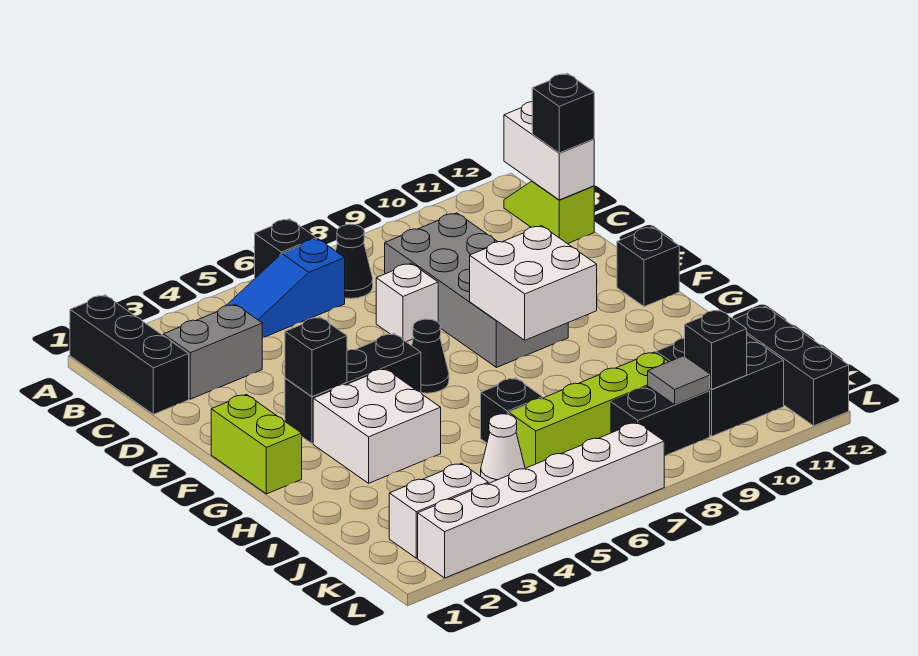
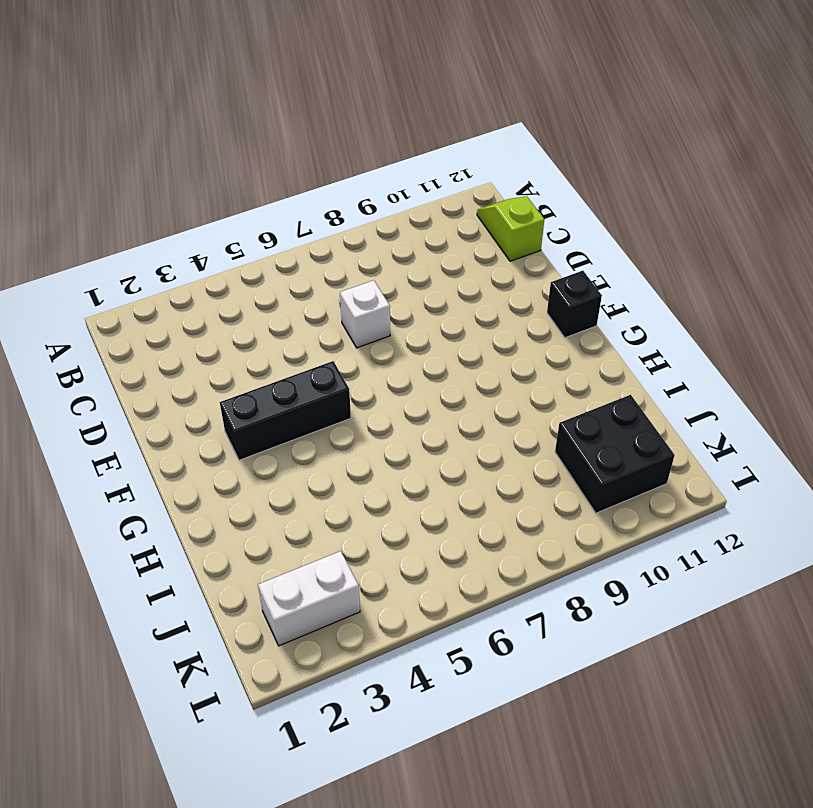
none -> black 1x3 brick [70,295,189,414]
none -> black 1x1 brick [255,219,317,278]
none -> blue 1x3 slope [226,239,345,338]

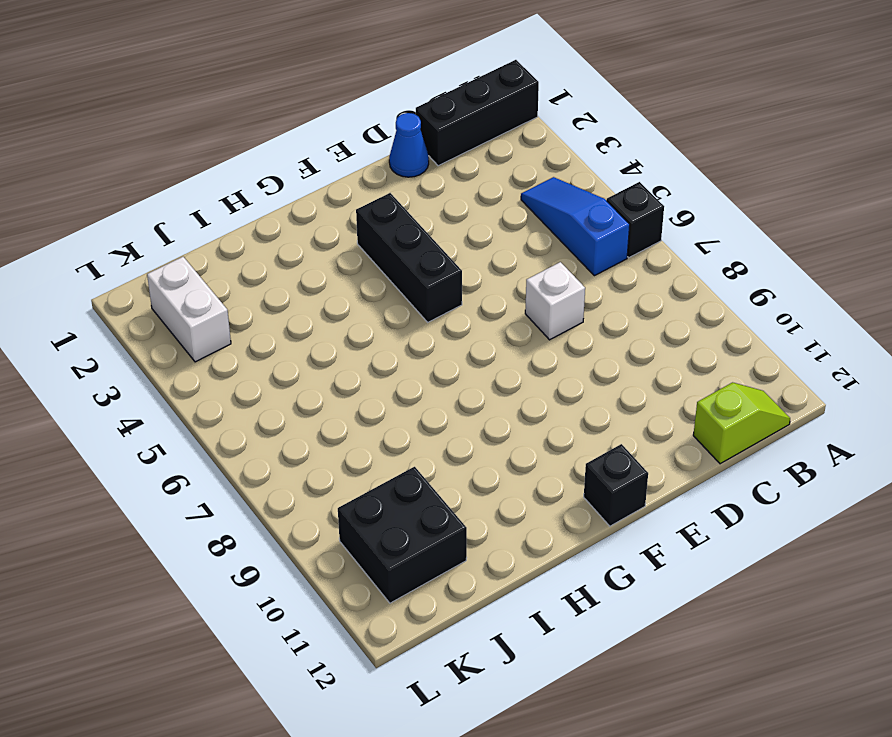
blue 1x1 cone [389,113,429,177] -> none
none -> black 1x1 cone [336,224,373,299]
none -> grey 1x2 brick [163,304,262,399]
none -> grey 2x4 brick [385,213,568,367]

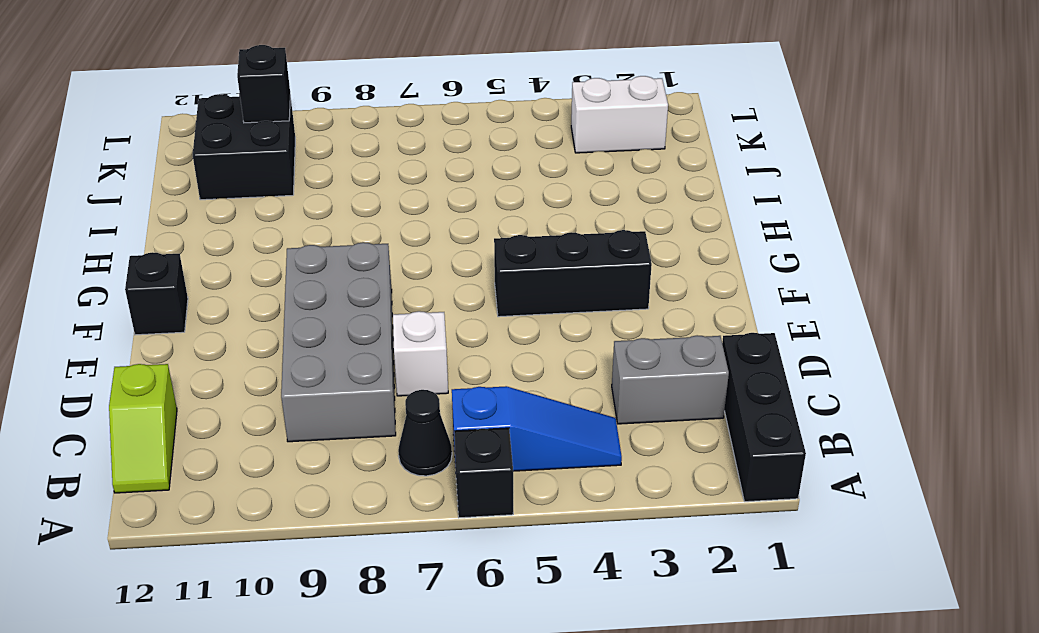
none -> lime 1x2 brick [211,394,302,494]
none -> black 1x1 cone [412,319,449,393]
none -> white 2x2 brick [313,369,441,483]

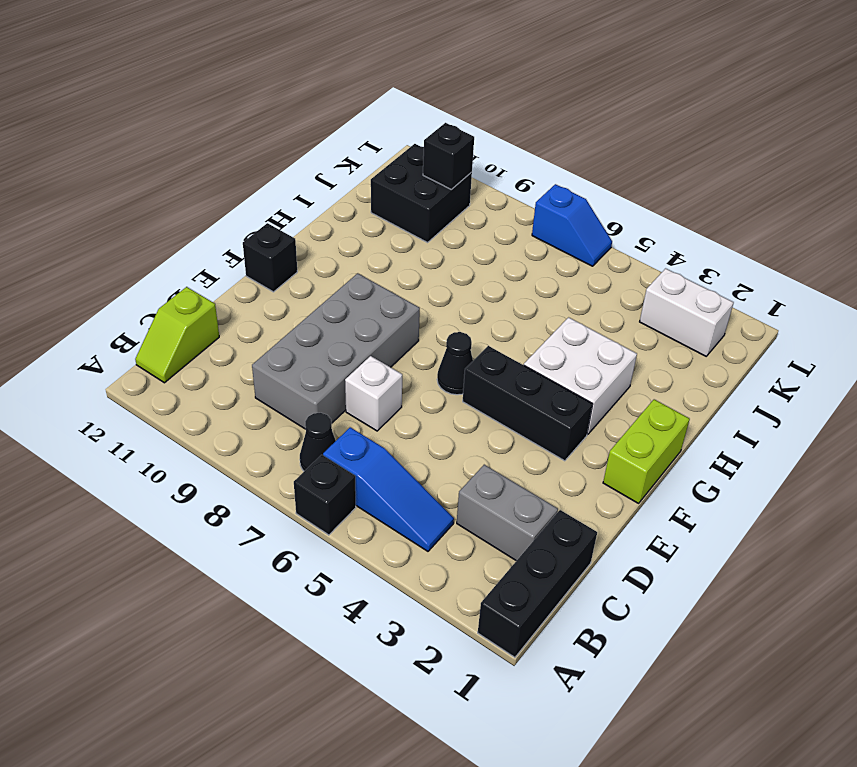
blue 1x2 slope [532,184,612,266] -> white 1x6 brick [418,422,664,578]
none -> black 1x1 brick [481,378,543,443]
none -> white 1x1 cone [481,414,525,483]
none -> lime 1x4 brick [509,352,668,468]

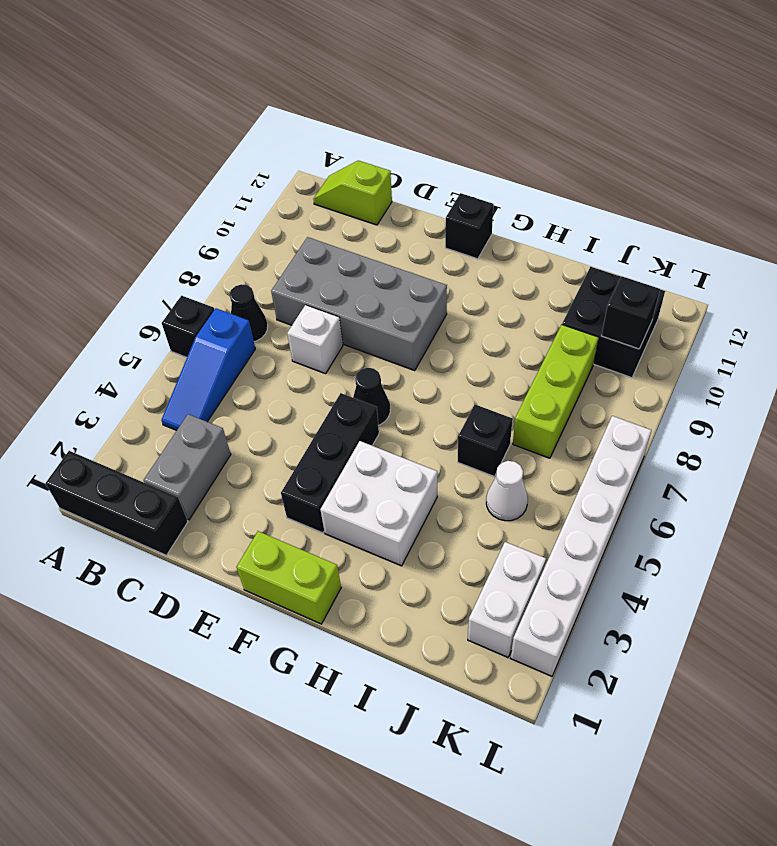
lime 1x3 brick [513,325,599,458] -> lime 1x4 brick [509,352,668,468]
none -> black 1x3 brick [734,306,849,426]
none -> black 1x2 brick [611,386,710,456]
none -> white 1x2 brick [504,102,594,200]

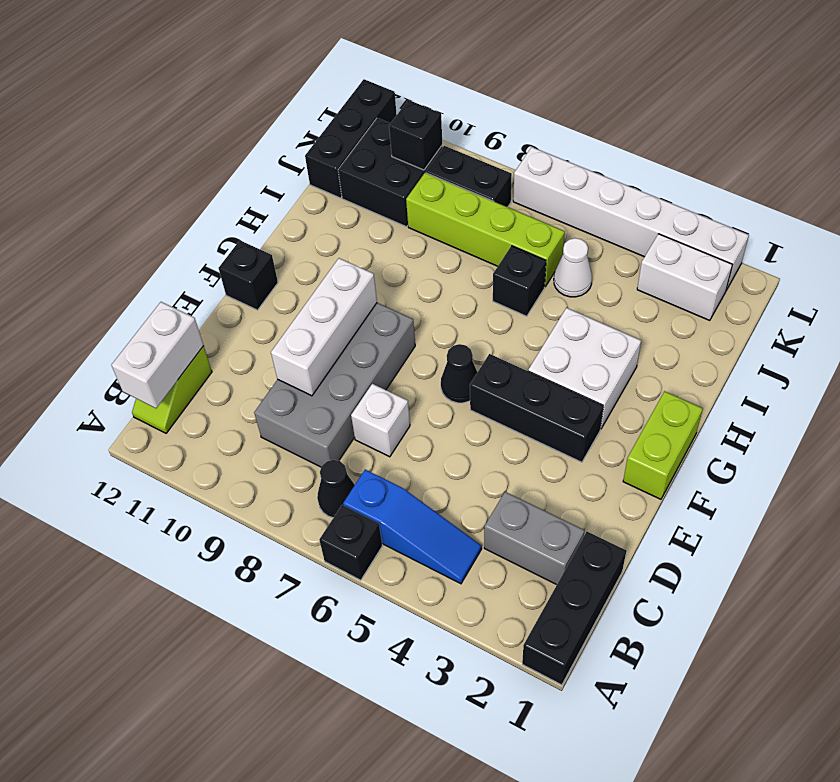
white 1x3 brick [271,258,377,396] -> white 2x2 brick [470,226,597,340]
none -> black 1x1 brick [285,317,347,397]
none -> grey 1x1 tile [648,356,710,404]
none -> black 1x1 brick [532,73,594,153]

